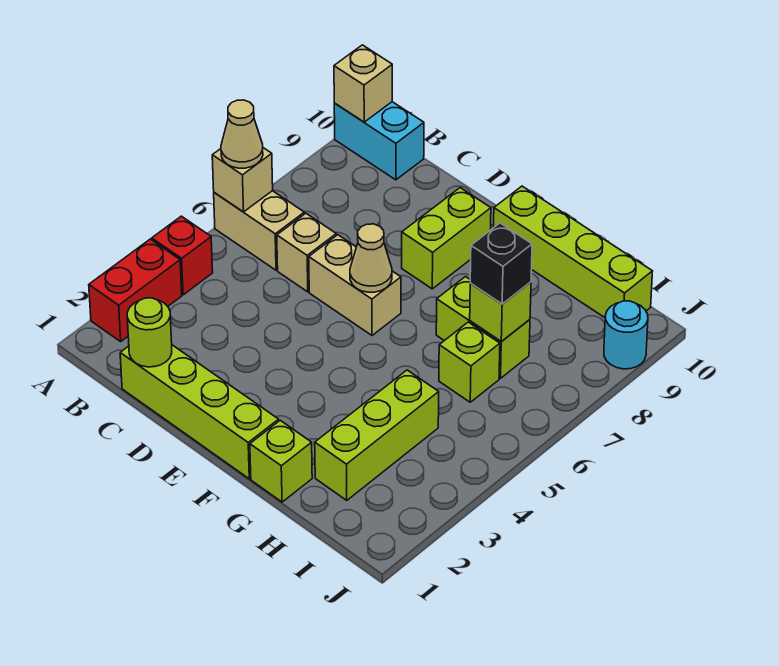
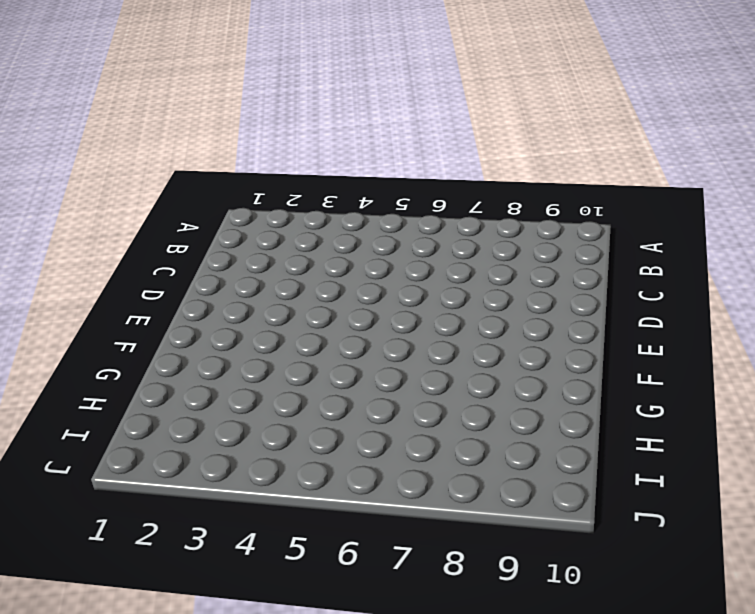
none -> red 1x2 brick [89,239,182,342]
none -> red 1x1 brick [152,216,213,295]
none -> tan 1x2 brick [214,191,304,270]

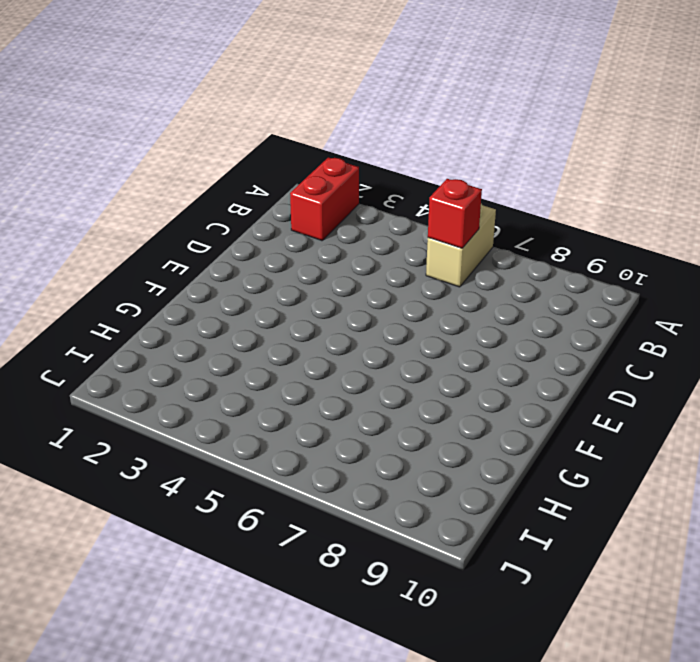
red 1x2 brick [290,157,359,241] -> red 1x2 brick turned to [89,239,182,342]
red 1x1 brick [428,179,482,248] -> red 1x1 brick moved to [152,216,213,295]
none -> cyan 1x2 brick [334,102,424,180]
none -> lime 1x4 brick [120,345,279,479]
none -> tan 1x1 brick [277,213,336,292]

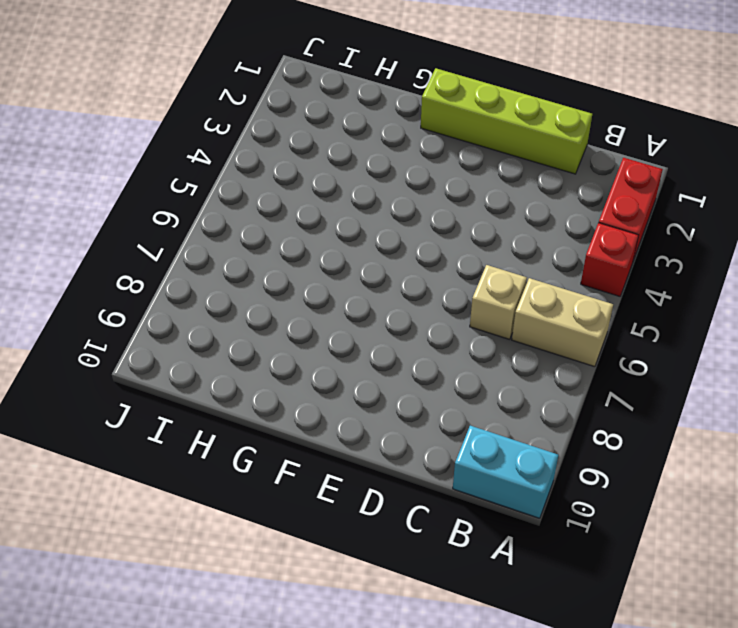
none -> tan 1x2 brick [309,235,401,335]
none -> lime 1x2 brick [402,188,491,289]
none -> lime 1x4 brick [494,186,653,318]

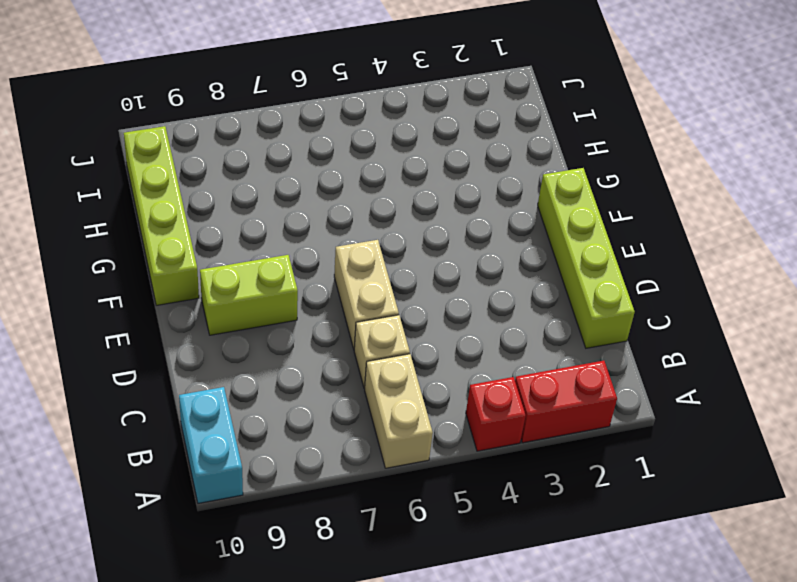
none -> lime 1x1 brick [250,420,312,502]
none -> lime 1x2 brick [436,277,530,378]
none -> lime 1x3 brick [315,370,439,500]

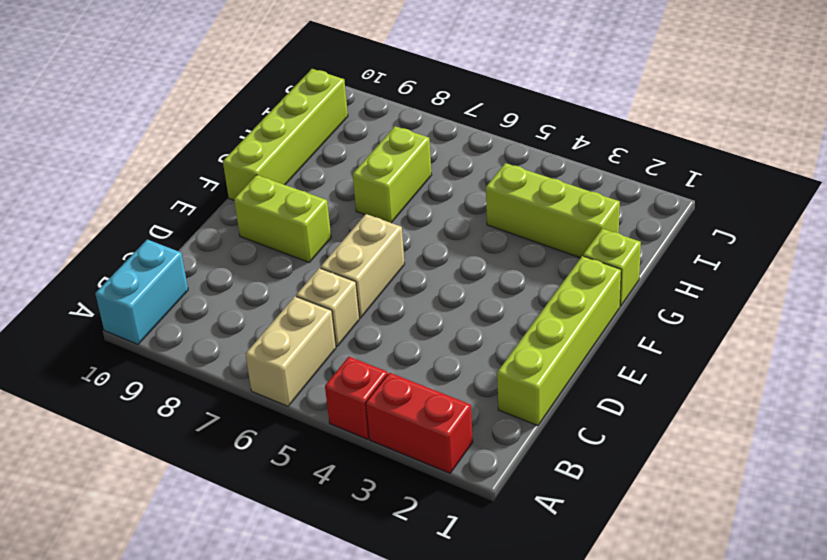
none -> lime 1x1 brick [439,322,500,402]
none -> cyan 1x1 round brick [604,301,648,369]
none -> tan 1x1 brick [212,148,273,212]

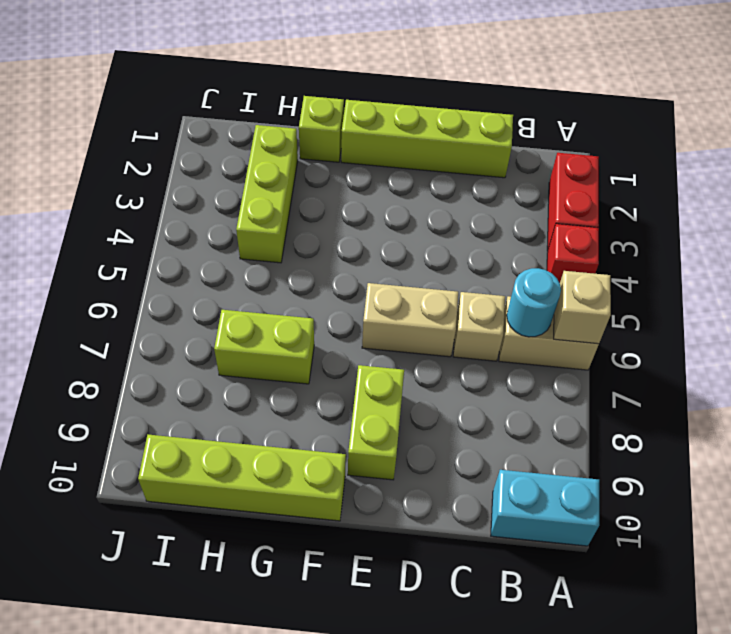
cyan 1x1 round brick [507,268,561,337] -> cyan 1x1 round brick moved to [604,301,648,369]
none -> lime 1x1 brick [439,322,500,402]
none -> tan 1x1 brick [334,45,392,122]
none -> lime 1x1 round brick [127,298,172,367]

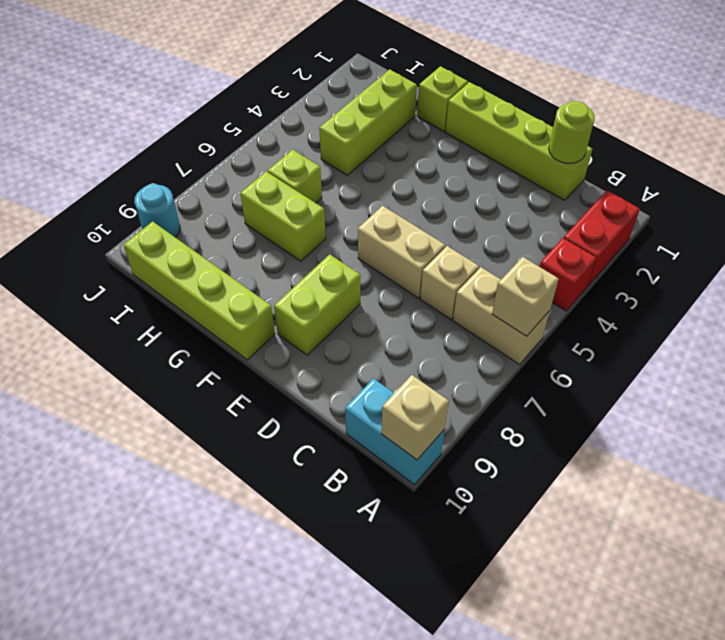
none -> tan 1x1 cone [350,224,392,292]
none -> lime 1x1 brick [470,282,531,342]
none -> tan 1x1 cone [221,100,263,168]

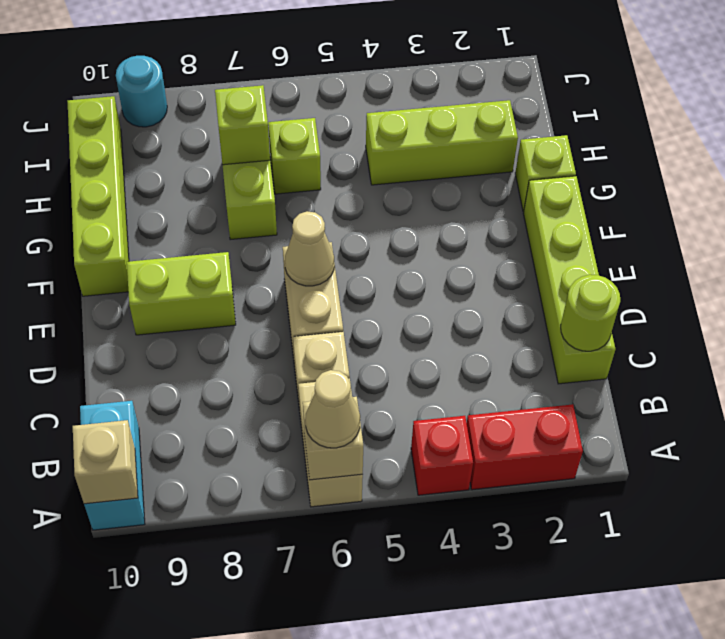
none -> black 1x1 brick [470,223,532,304]

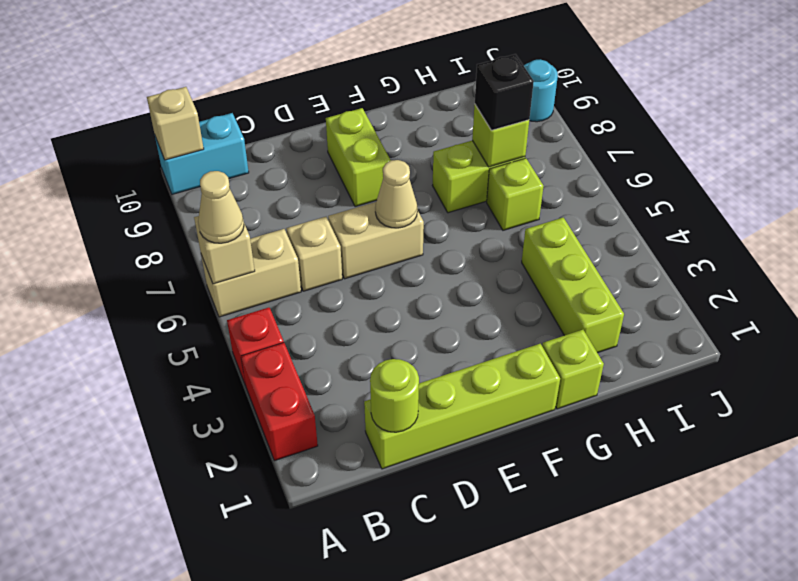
none -> lime 1x4 brick [494,186,653,318]

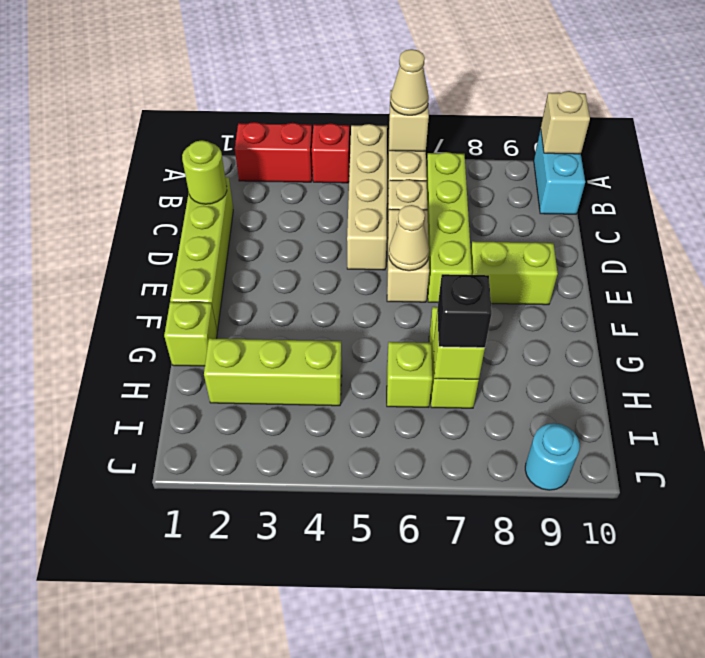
tan 1x4 brick [347,124,387,270] -> none
lime 1x4 brick [426,152,472,303] -> lime 1x4 brick moved to [494,186,653,318]

